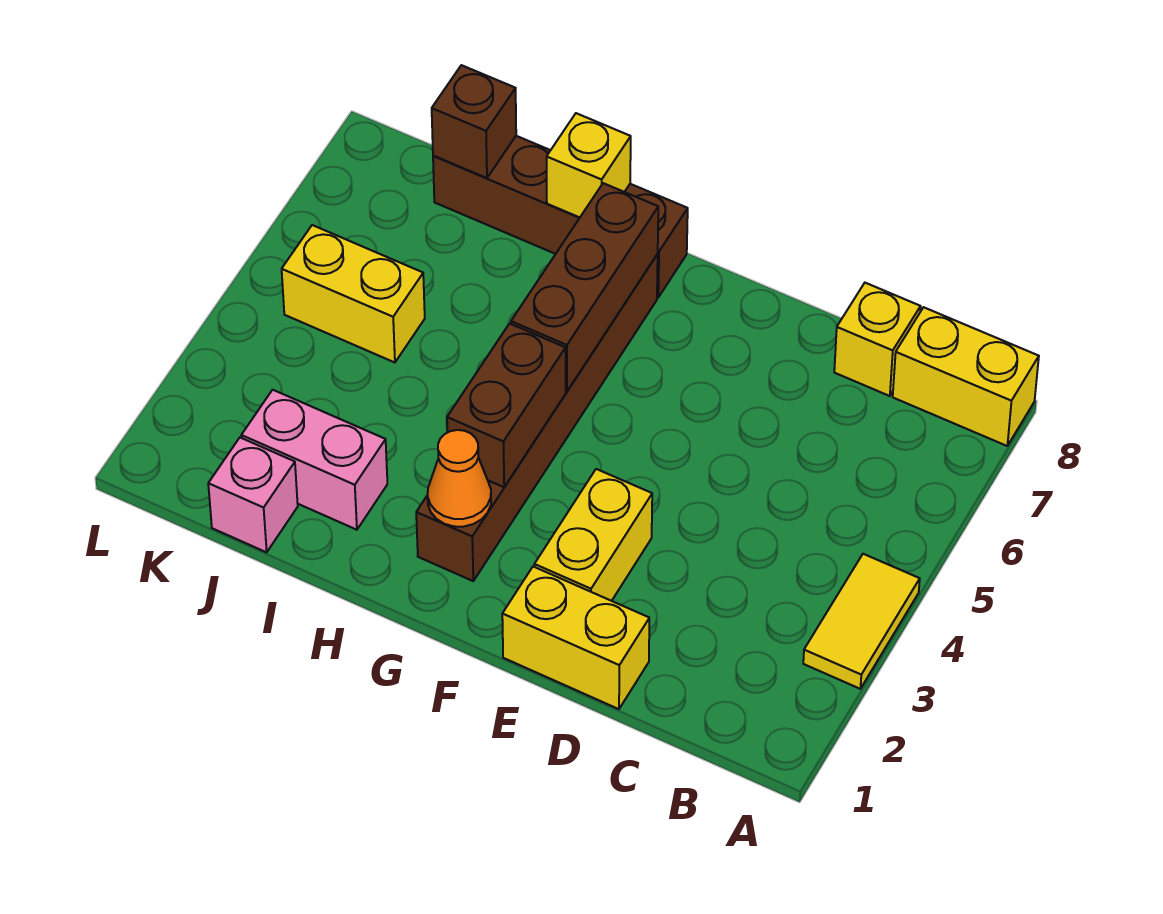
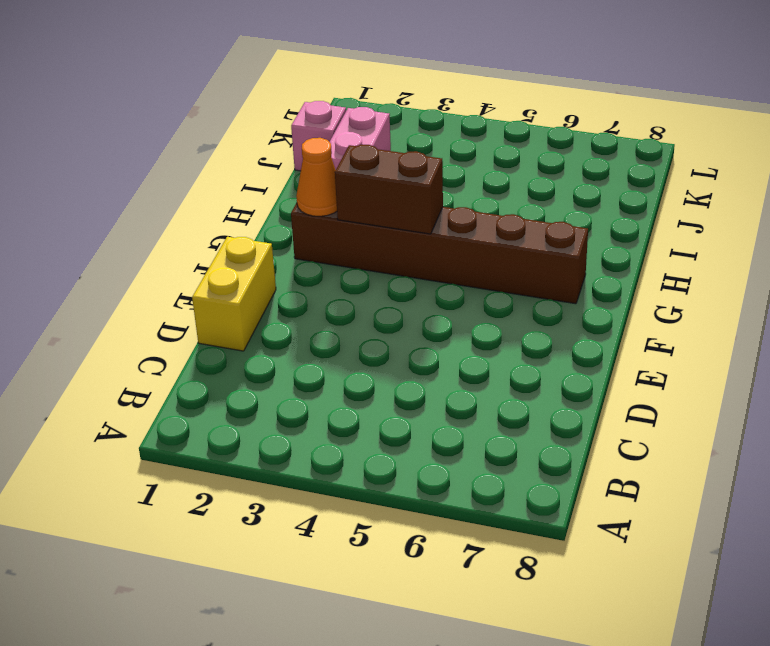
none -> yellow 1x2 tile [803,554,920,689]
none -> yellow 1x2 brick [893,307,1039,446]
none -> yellow 1x1 brick [834,283,921,396]

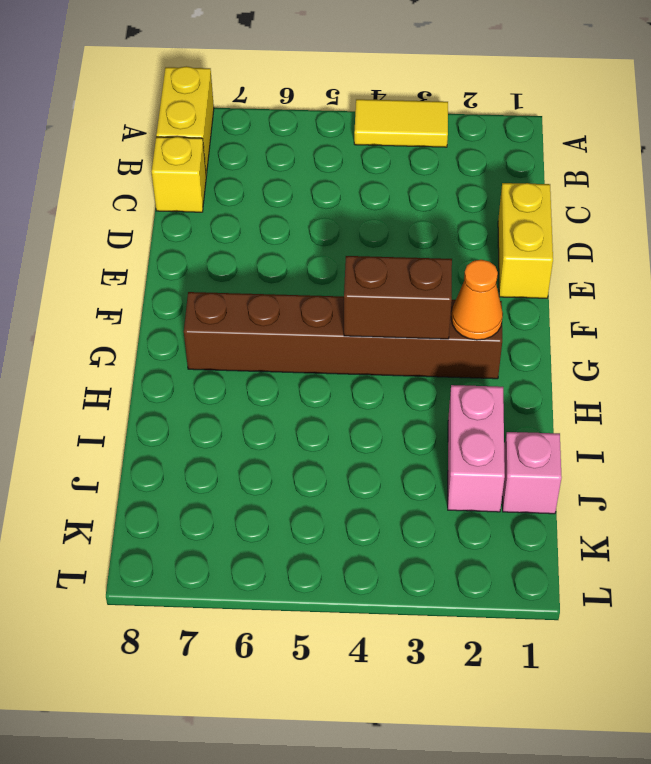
none -> yellow 1x2 brick [534,469,652,601]
none -> brown 1x4 brick [433,136,688,297]
none -> yellow 1x2 brick [282,225,425,363]

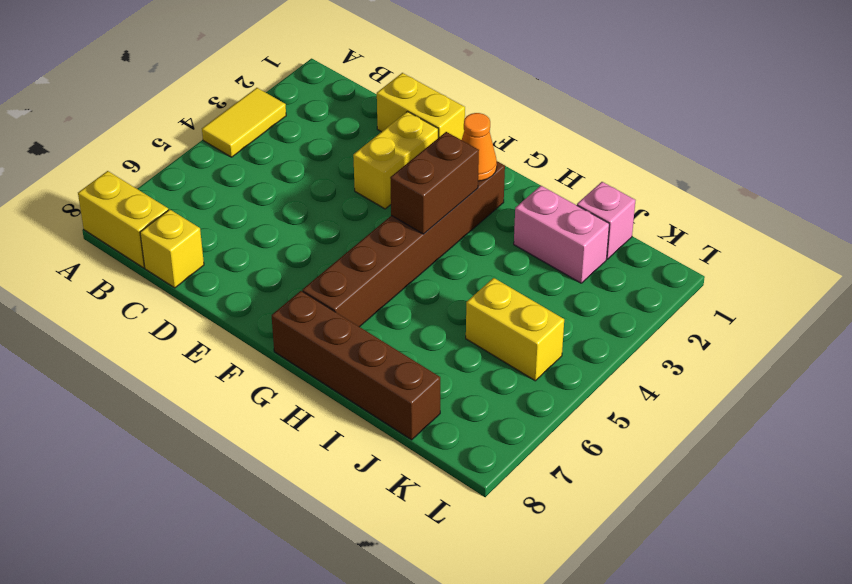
none -> brown 1x3 brick [511,183,658,391]
none -> yellow 1x1 brick [547,113,631,218]
none -> brown 1x1 brick [432,65,516,178]

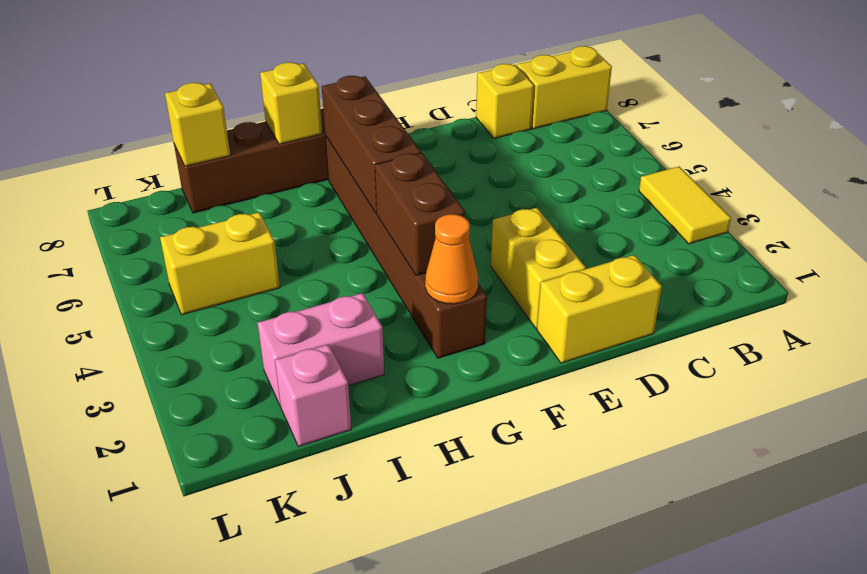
yellow 1x1 brick [165,83,230,166] -> brown 1x1 brick [432,65,516,178]

